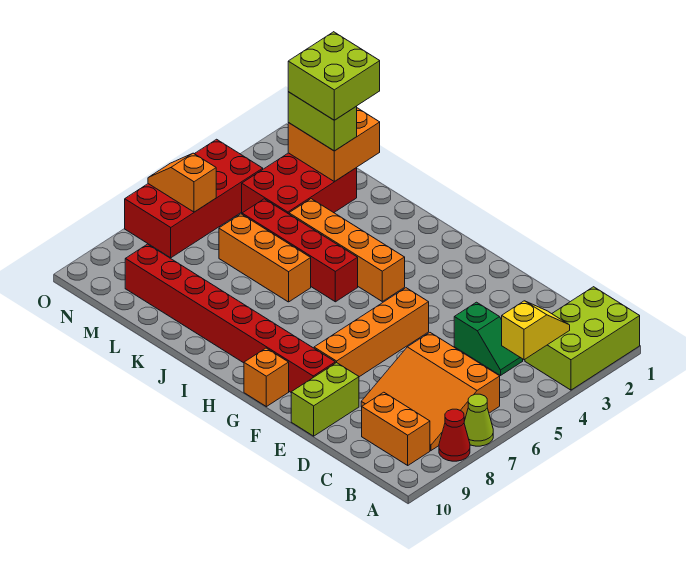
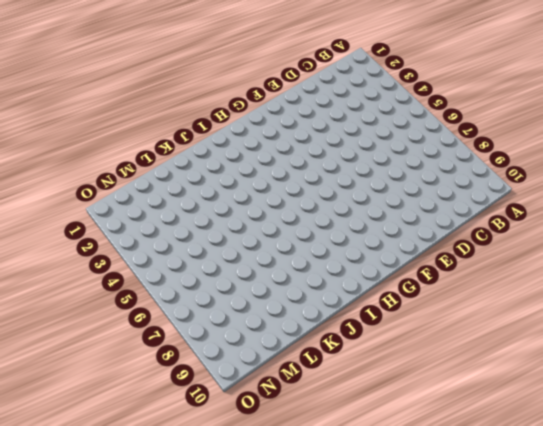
none -> lime 2x3 brick [525,287,640,390]
none -> lime 1x1 cone [464,394,493,446]
none -> red 1x1 cone [439,409,470,461]

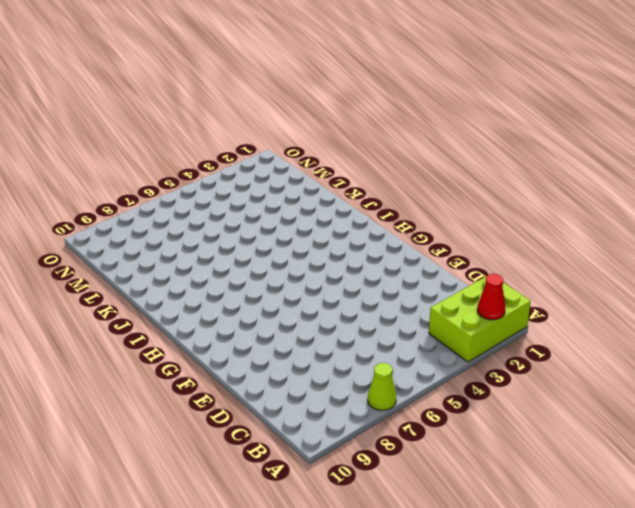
red 1x1 cone [477,274,505,320] -> red 1x1 cone moved to [439,409,470,461]
none -> orange 3x3 slope [361,333,500,450]
none -> orange 1x2 brick [362,392,430,465]
none -> green 1x2 slope [454,302,523,376]

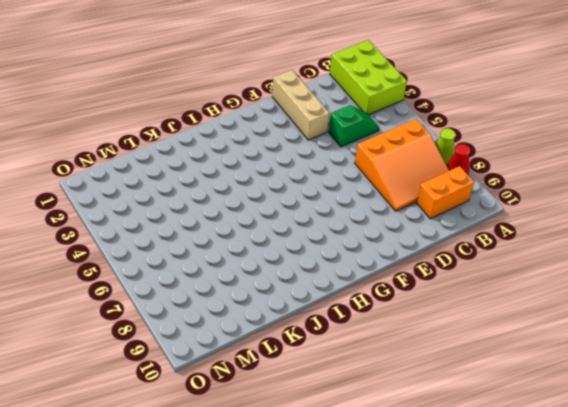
tan 1x3 brick [272,70,329,140] -> none
none -> lime 1x2 brick [291,363,359,436]
none -> orange 1x4 brick [314,288,429,377]
none -> red 1x8 brick [125,244,335,392]

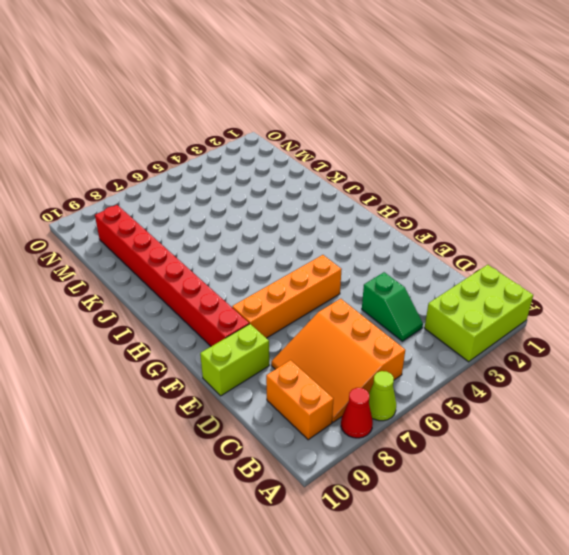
none -> orange 1x1 brick [244,348,289,407]
none -> orange 1x4 brick [289,199,405,301]
none -> red 1x4 brick [242,199,358,302]

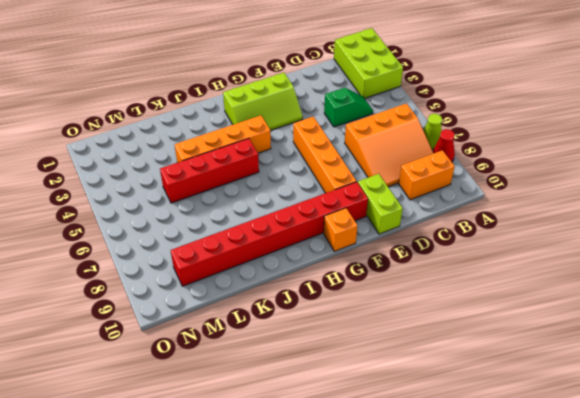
lime 2x3 slope [223,73,303,130] -> none
none -> orange 1x3 brick [219,214,311,302]
none -> red 2x3 brick [242,153,357,214]
none -> red 2x4 brick [125,139,263,258]

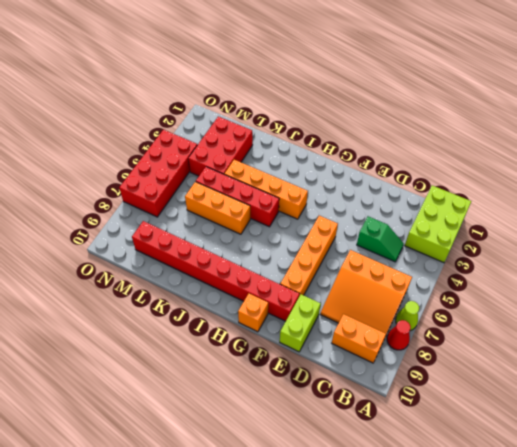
none -> yellow 1x2 slope [502,301,570,360]
none -> orange 2x2 brick [288,108,380,182]
none -> orange 1x2 slope [148,153,216,212]

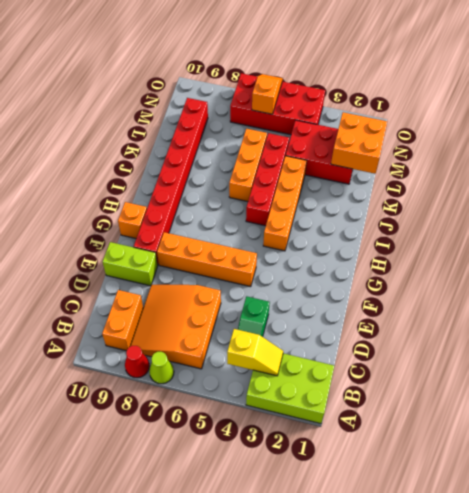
none -> lime 1x2 brick [288,92,357,151]
none -> lime 2x2 brick [288,32,380,120]

